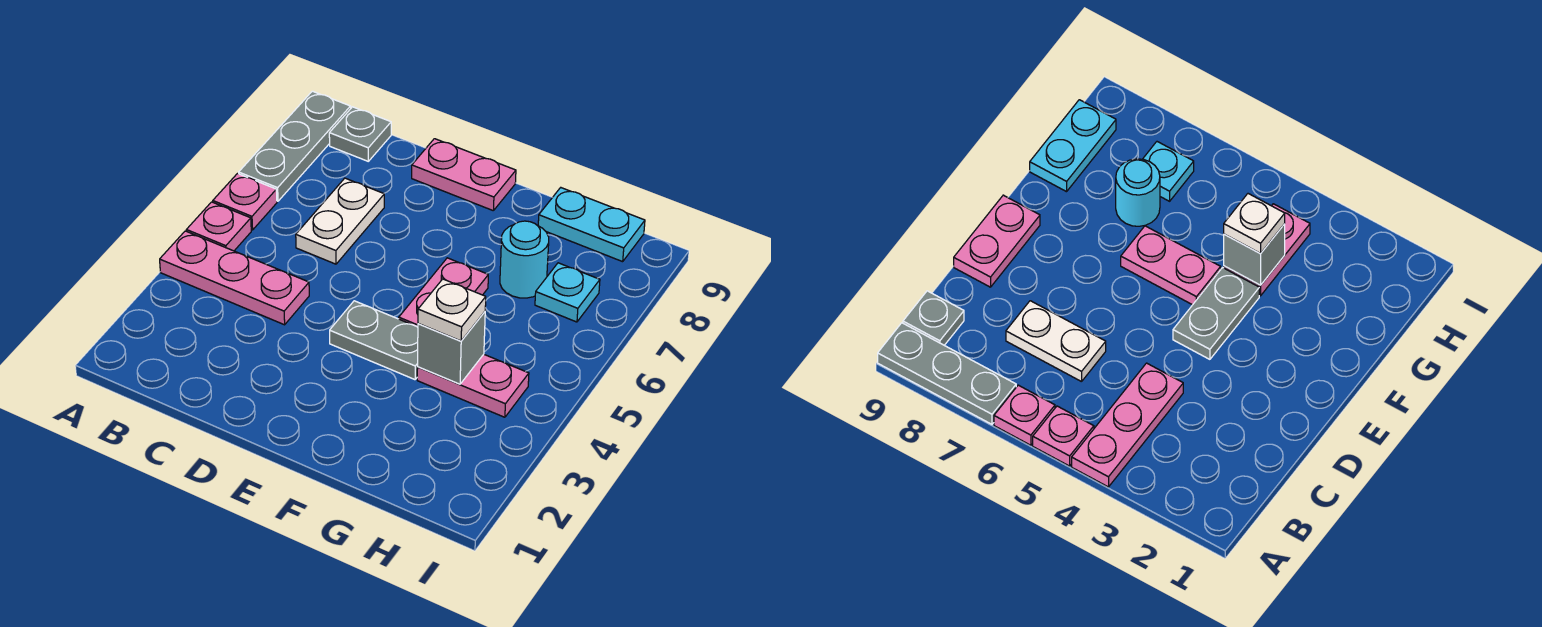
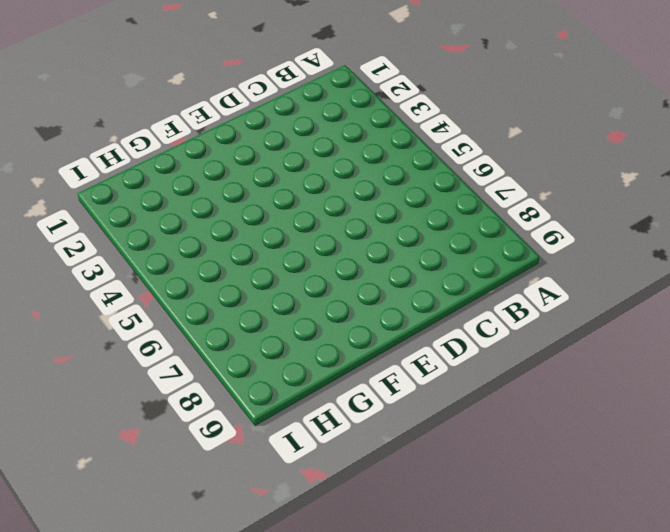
none -> pink 1x3 plate [160,231,309,325]
none -> pink 1x1 plate [186,202,251,251]
none -> pink 1x1 plate [213,174,277,230]

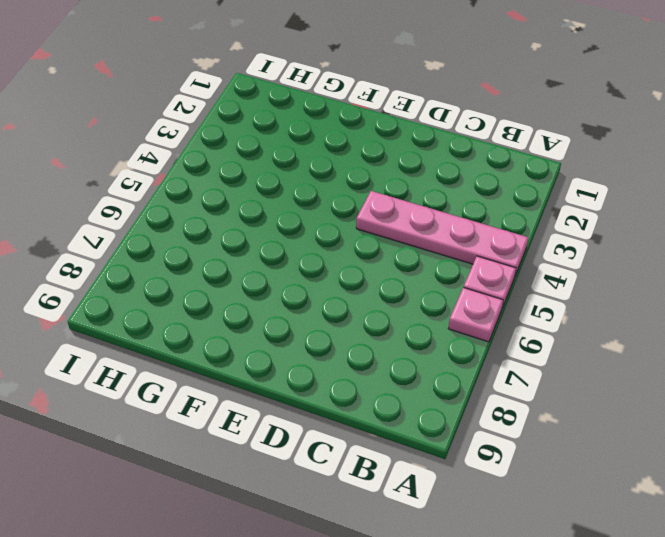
pink 1x4 plate [356,191,528,275] -> pink 1x3 plate [160,231,309,325]
none -> grey 1x3 plate [239,91,351,201]
none -> grey 1x1 plate [329,107,391,161]
none -> white 1x2 plate [296,178,384,264]

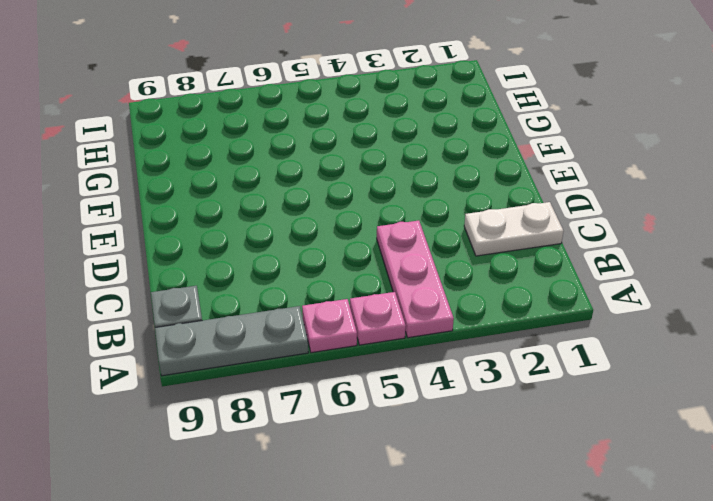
white 1x2 plate [464,202,563,256] -> white 1x2 plate moved to [296,178,384,264]
none -> pink 1x2 plate [412,139,516,210]
none -> grey 1x2 plate [330,301,418,380]
none -> pink 1x2 plate [399,258,488,327]

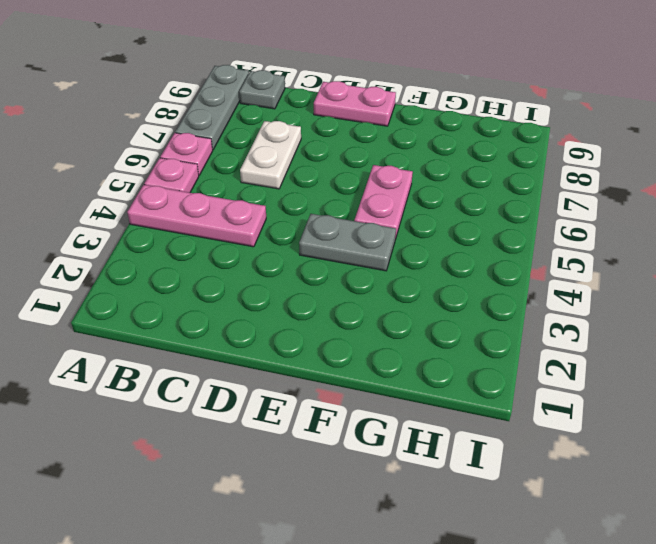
none -> pink 1x2 plate [417,354,529,417]
none -> cyan 1x1 round brick [500,221,549,298]
none -> cyan 1x2 plate [538,188,645,262]

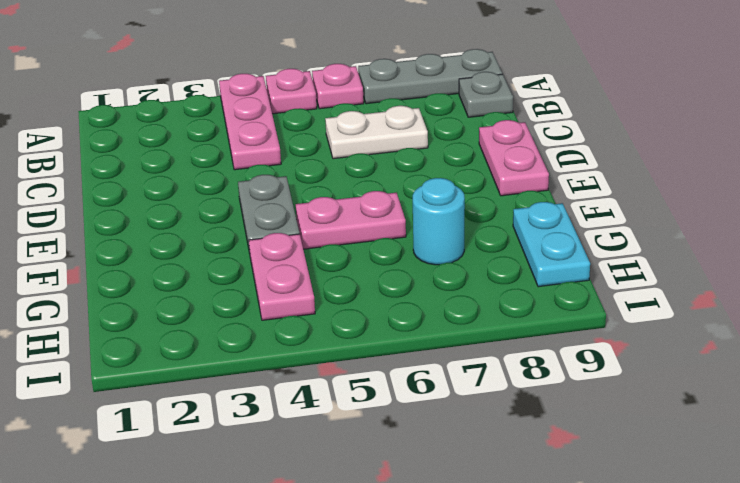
none -> cyan 1x1 plate [535,263,600,322]
none -> grey 1x1 brick [418,312,485,384]
none -> white 1x1 plate [418,279,486,341]

